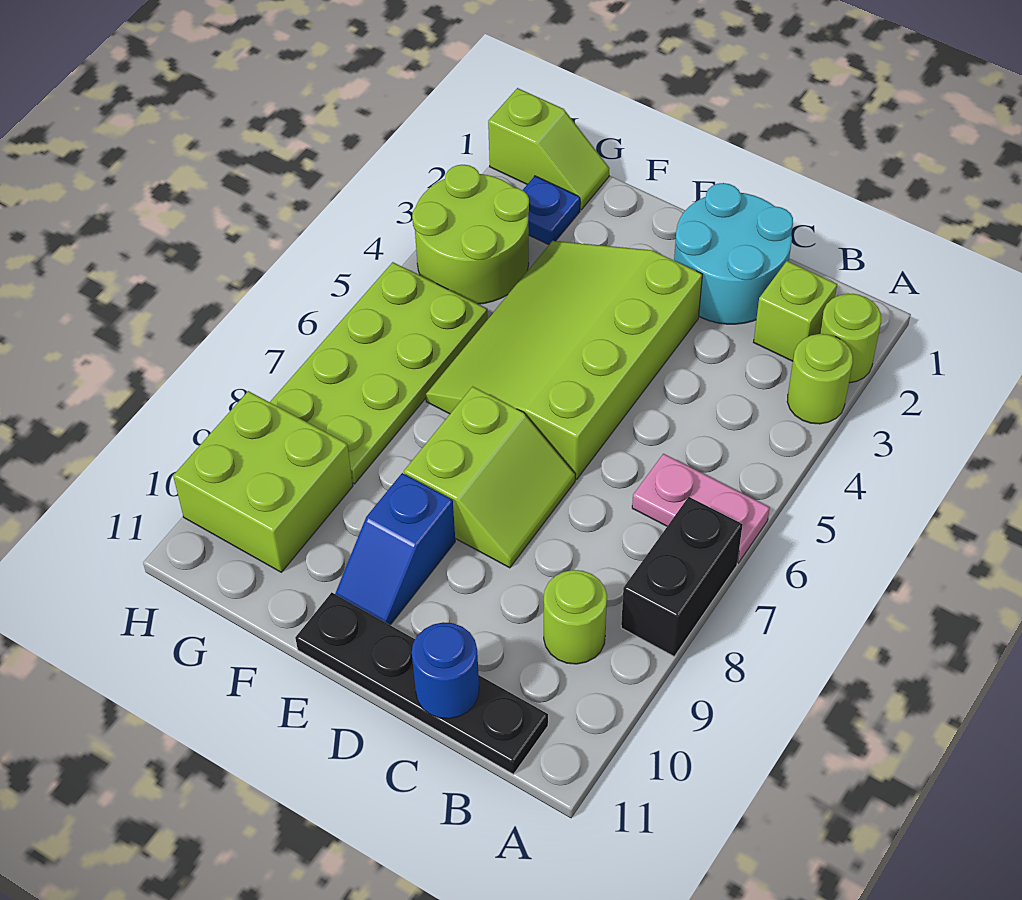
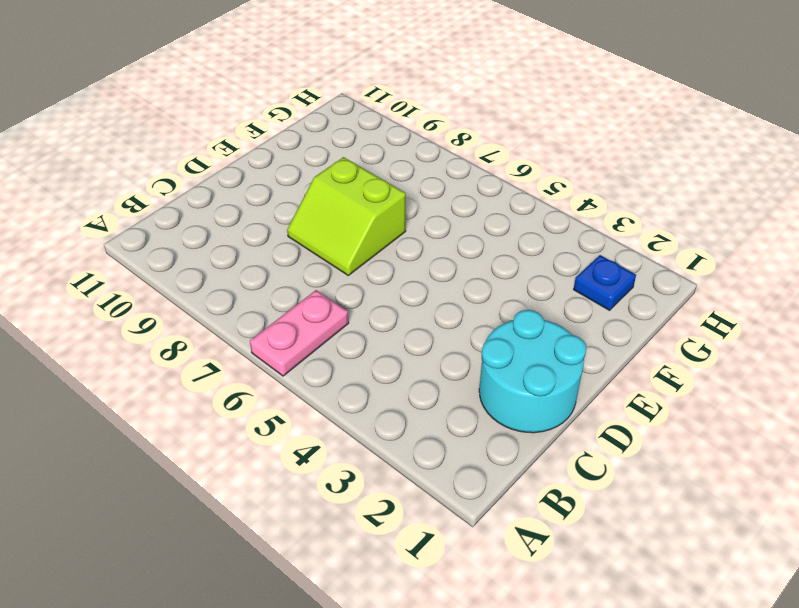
none -> lime 1x1 round brick [820,294,881,383]
none -> lime 1x1 round brick [787,334,853,424]
none -> black 1x2 brick [621,497,743,656]

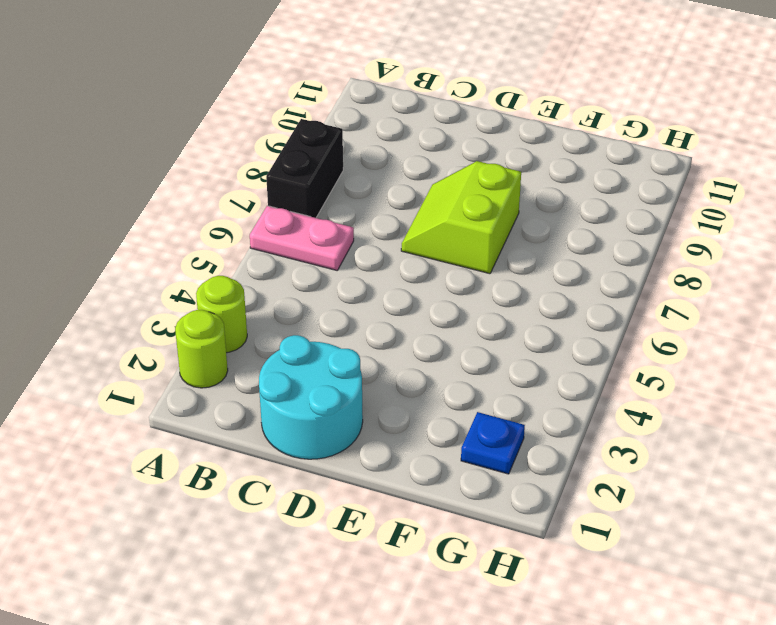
none -> lime 1x1 brick [754,261,837,361]
none -> lime 1x1 round brick [544,570,607,664]
none -> black 1x4 plate [295,593,548,774]

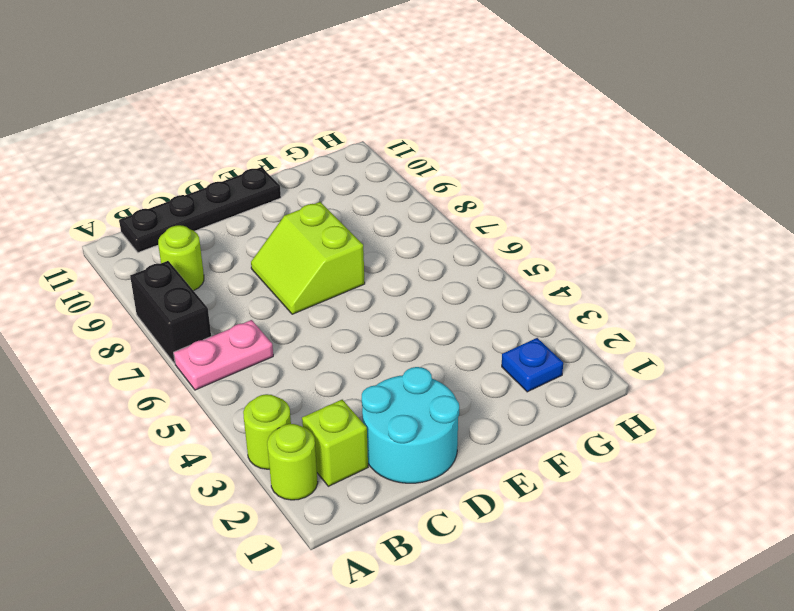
none -> lime 3x4 slope [426,241,702,479]
none -> blue 1x2 slope [335,473,455,625]
none -> lime 1x2 slope [488,88,609,210]

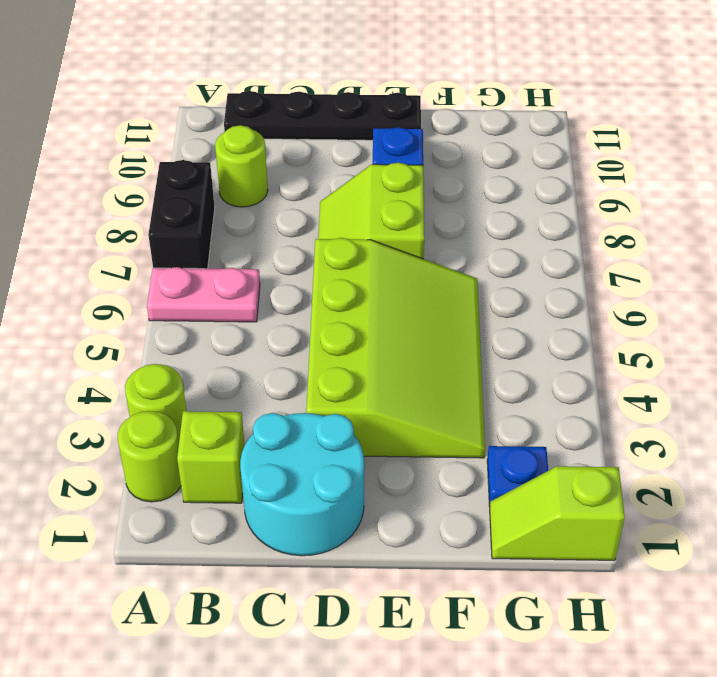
none -> lime 2x2 round brick [412,165,529,304]
none -> lime 2x4 plate [270,262,488,484]
none -> lime 2x2 brick [173,391,353,572]

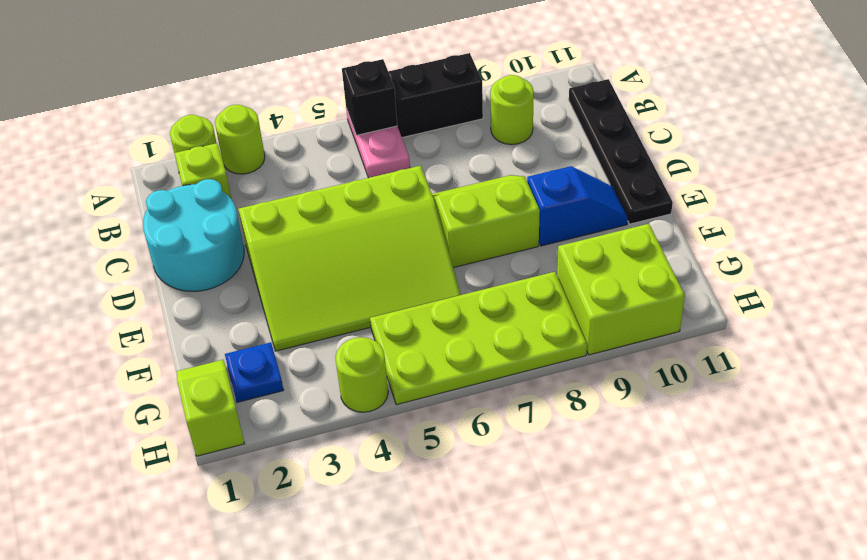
black 1x1 brick [342,59,397,135] -> none
lime 1x1 round brick [335,337,388,412] -> lime 2x2 round brick [412,165,529,304]
none -> blue 1x1 round brick [412,622,479,719]

